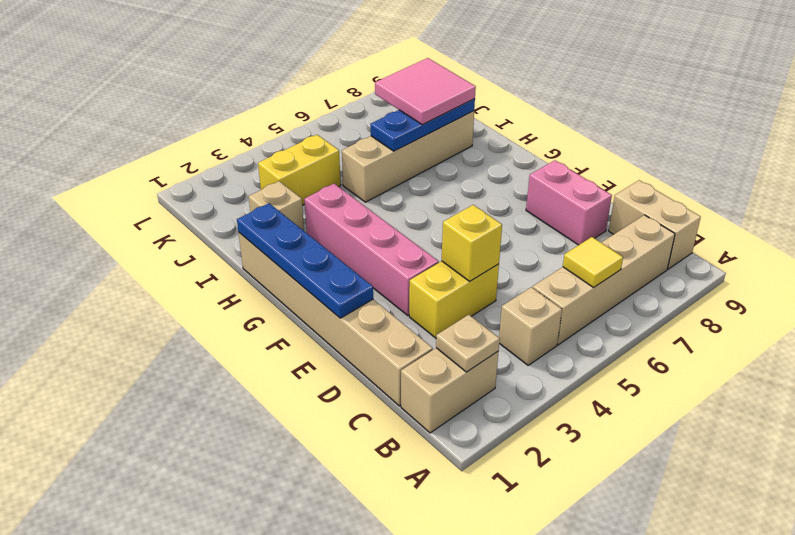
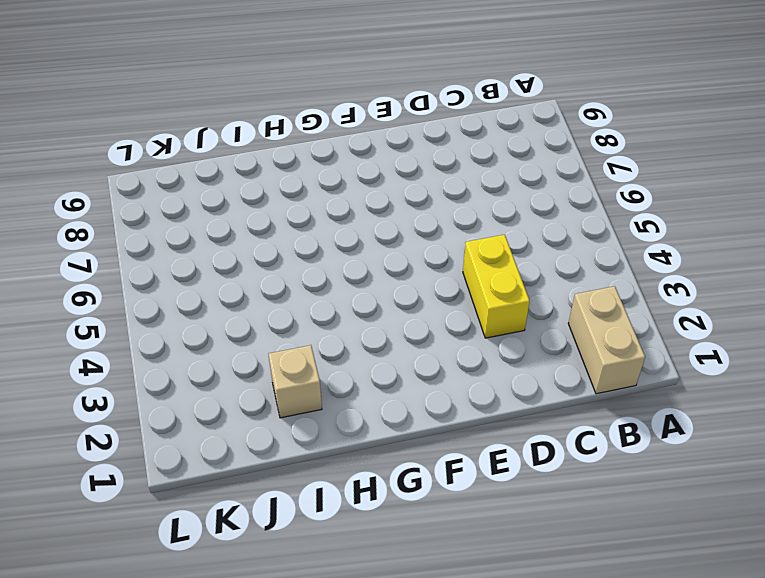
none -> tan 1x1 brick [499,287,562,365]
none -> tan 1x4 brick [533,215,675,345]
none -> tan 1x2 brick [609,180,701,269]

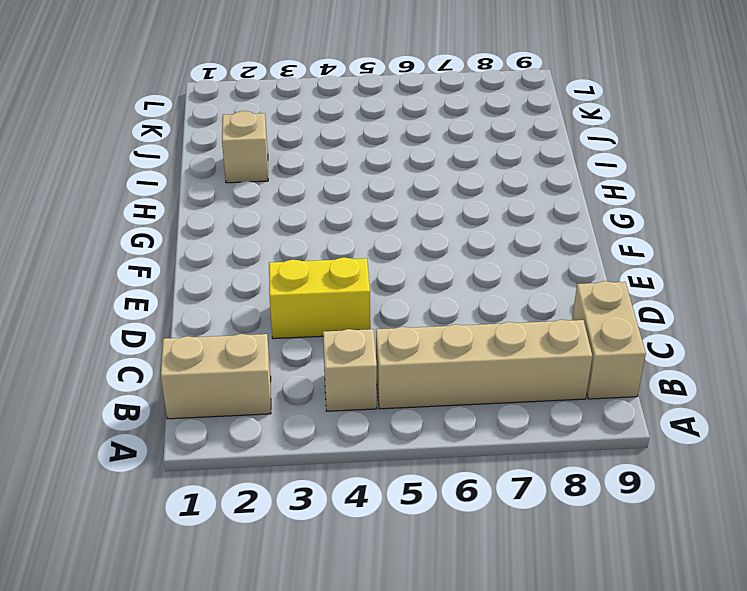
none -> tan 1x6 brick [238,232,433,406]
none -> pink 1x2 brick [526,160,612,245]
none -> pink 1x4 brick [304,184,439,316]

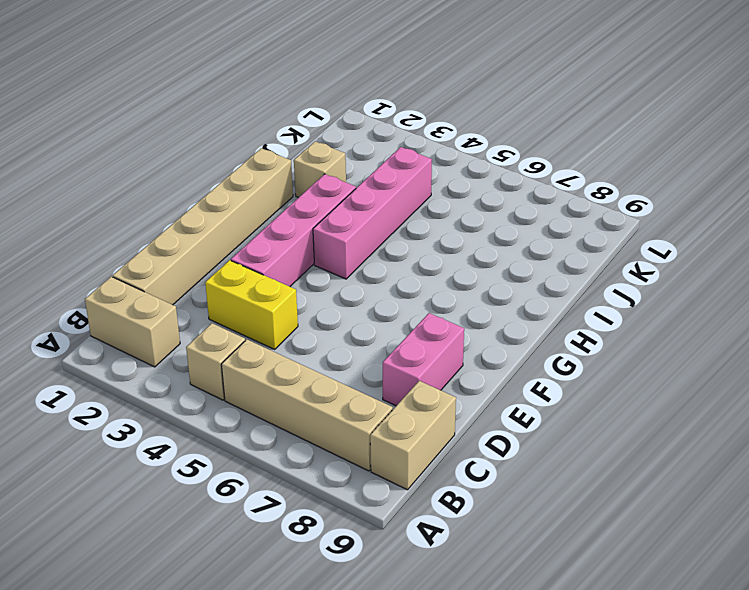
pink 1x4 brick [313,147,432,279] -> yellow 1x2 brick [258,135,341,205]
none -> tan 1x4 brick [342,111,474,202]
none -> tan 1x1 plate [436,315,500,372]
none -> yellow 1x1 tile [563,237,623,287]

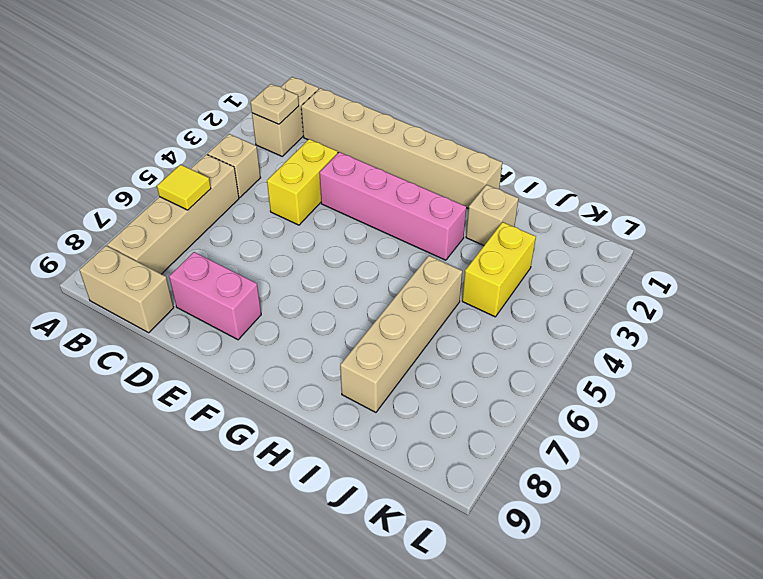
none -> yellow 1x1 brick [442,205,502,281]
none -> blue 1x4 plate [237,203,373,318]
none -> blue 1x3 plate [370,99,475,151]

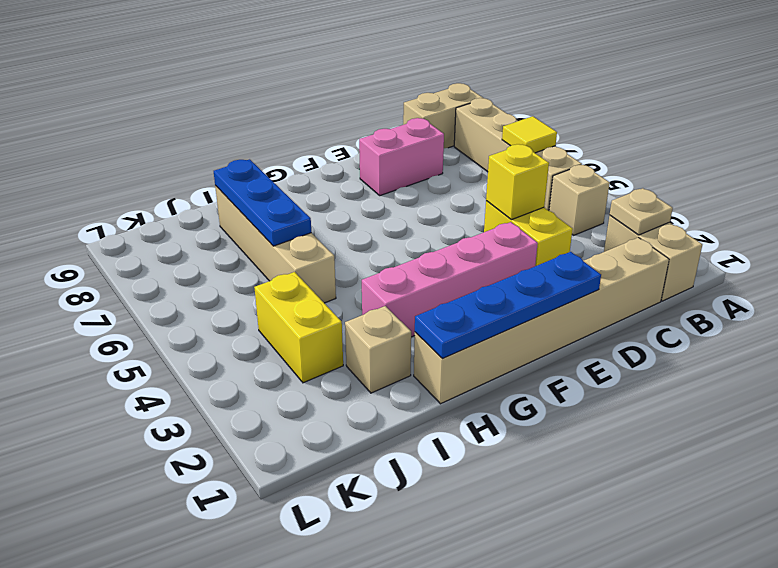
none -> pink 2x2 tile [375,58,476,125]

